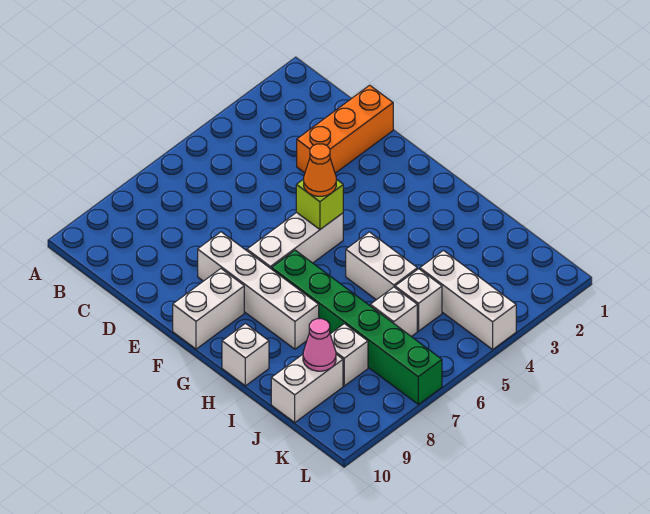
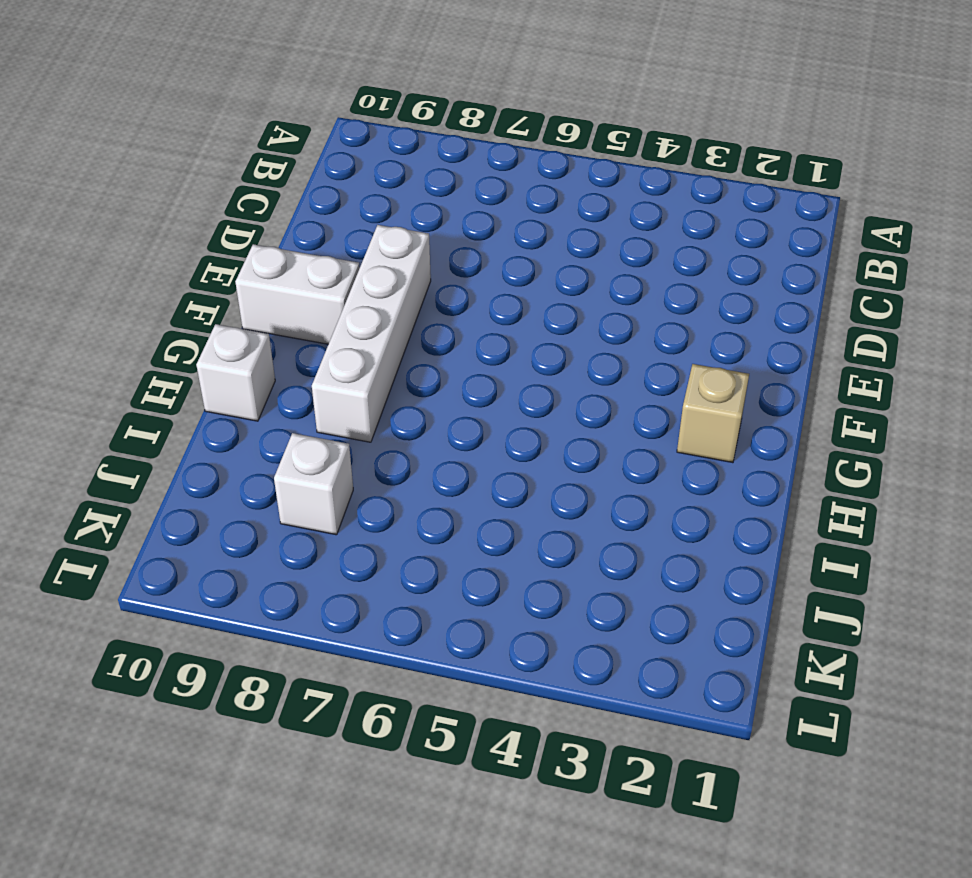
tan 1x1 brick [677,364,749,463] -> none
none -> orange 1x3 brick [297,85,393,173]
none -> white 1x3 brick [247,212,343,269]
none -> green 1x6 brick [272,250,442,404]

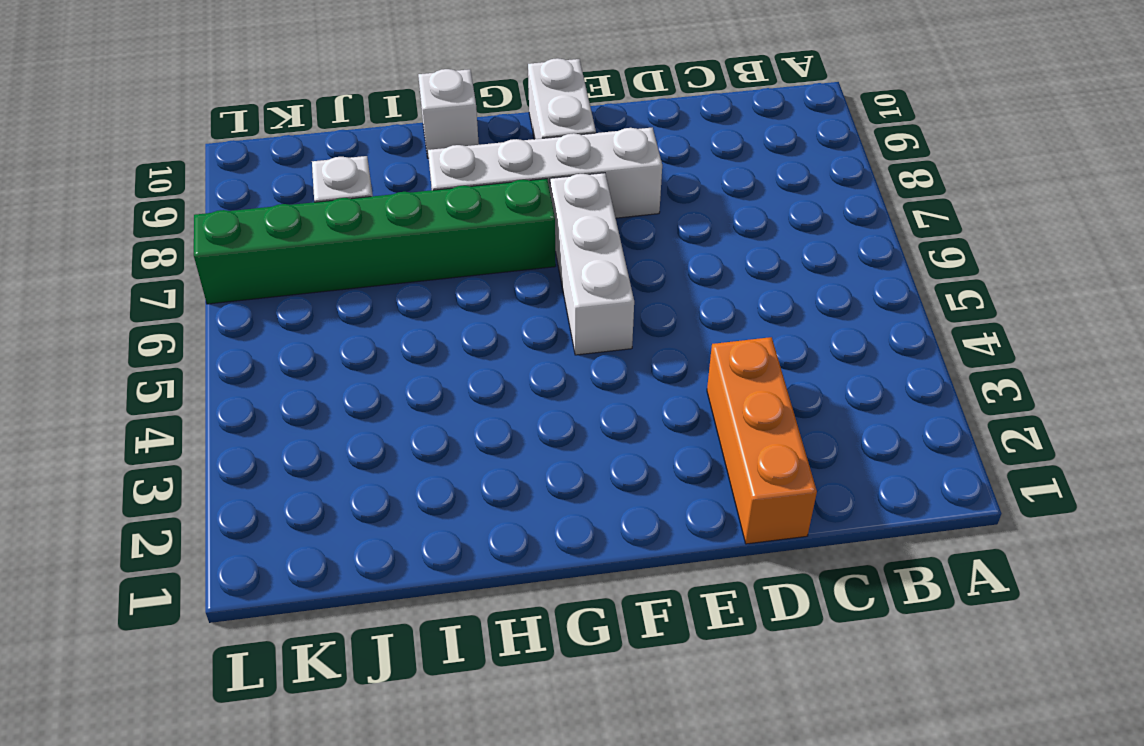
none -> white 1x2 brick [346,232,417,300]
none -> white 1x3 brick [420,250,516,349]
none -> white 1x1 brick [395,269,442,331]

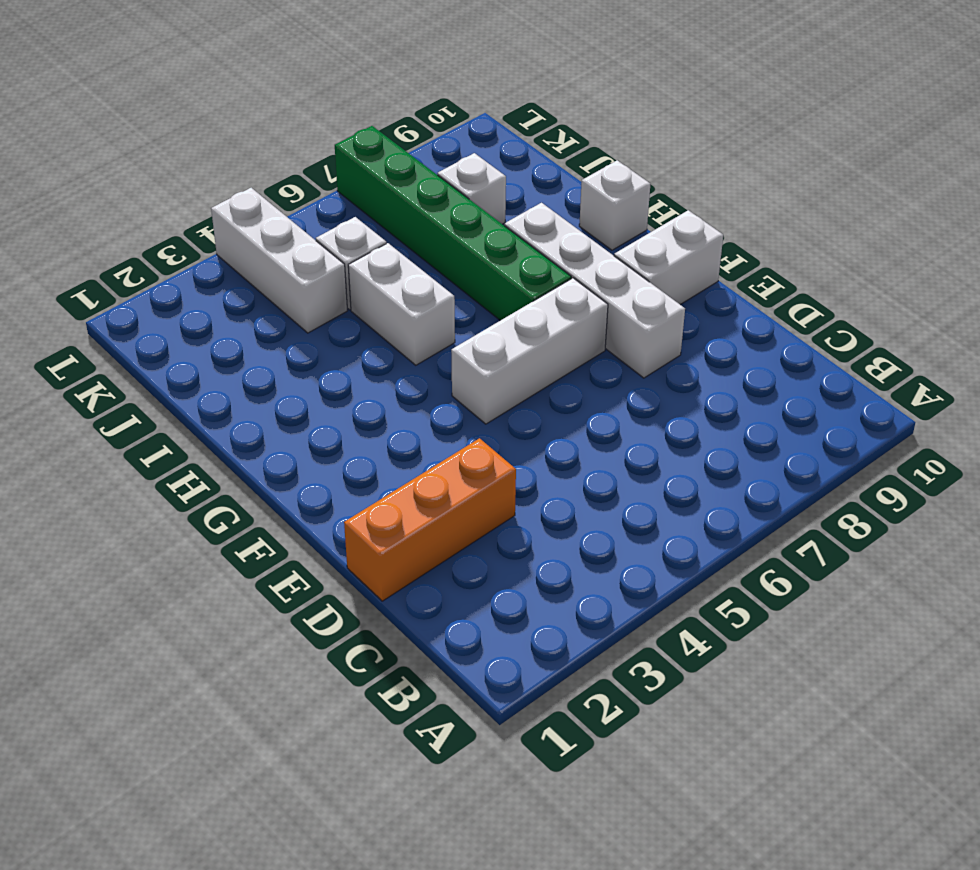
none -> white 1x1 brick [370,287,417,337]
none -> white 1x2 brick [271,354,343,422]
none -> lime 1x1 brick [296,179,343,229]

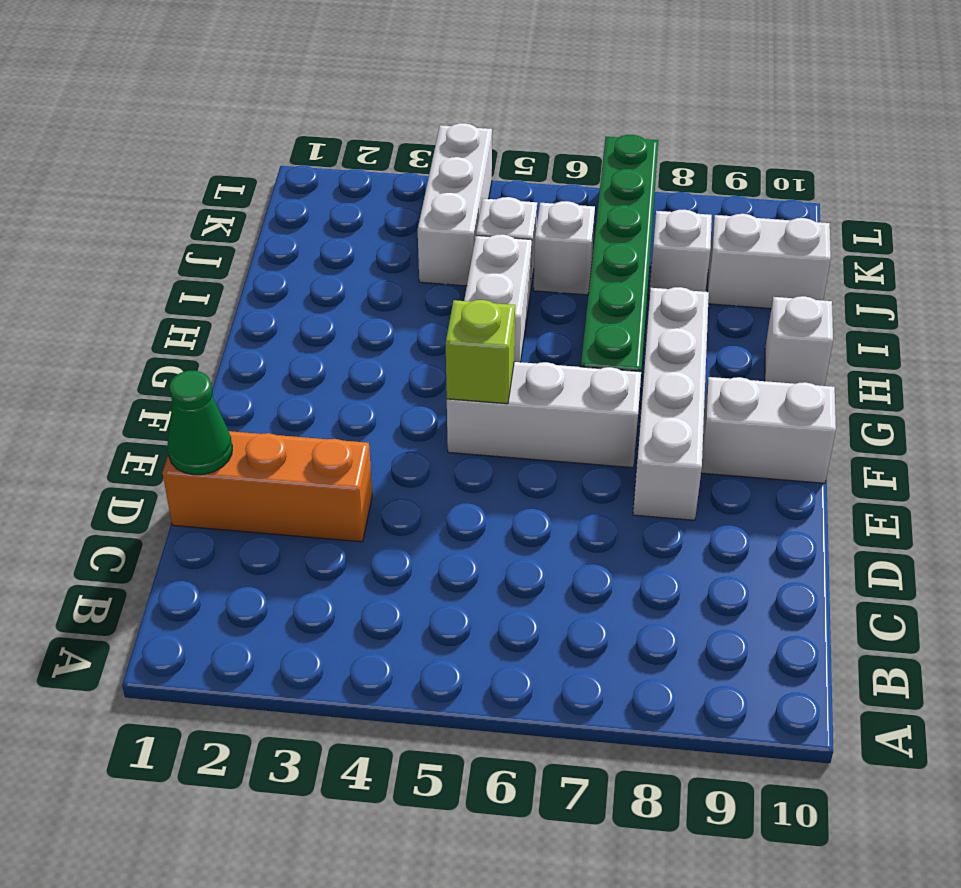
green 1x1 cone [167,371,232,475] -> none
none -> pink 1x1 cone [303,319,336,371]
none -> orange 1x1 cone [304,144,336,196]

